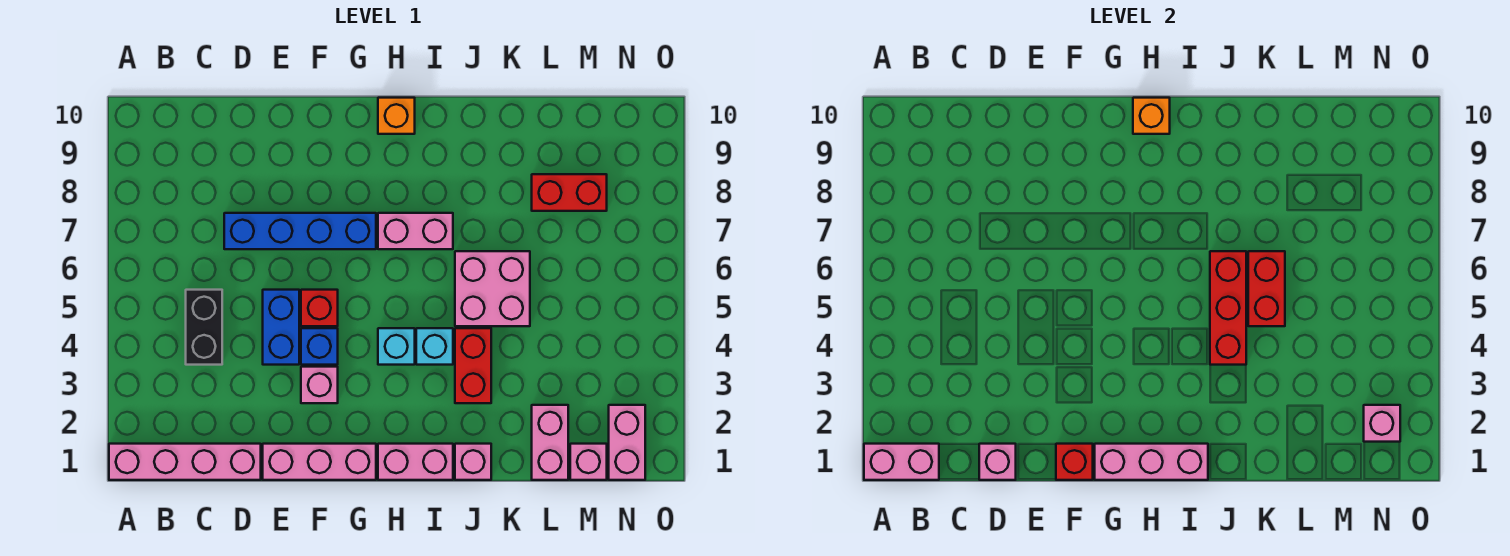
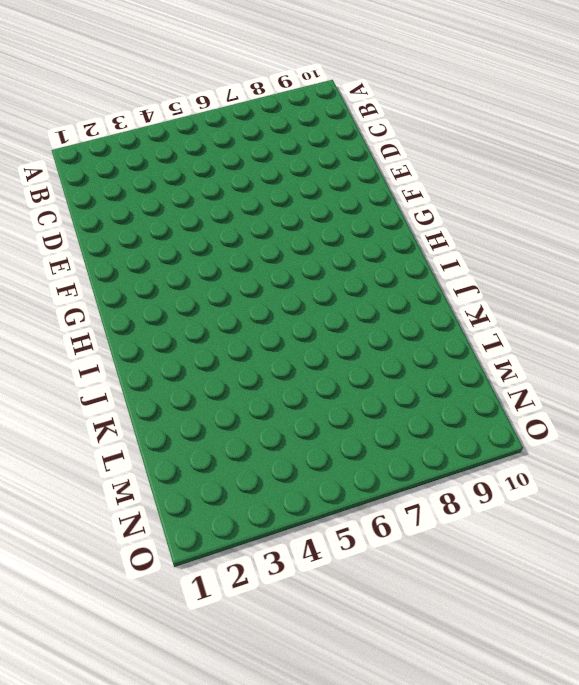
none -> pink 1x4 brick [109,444,261,480]
none -> black 1x2 brick [186,290,222,365]
none -> blue 1x4 brick [224,213,376,249]

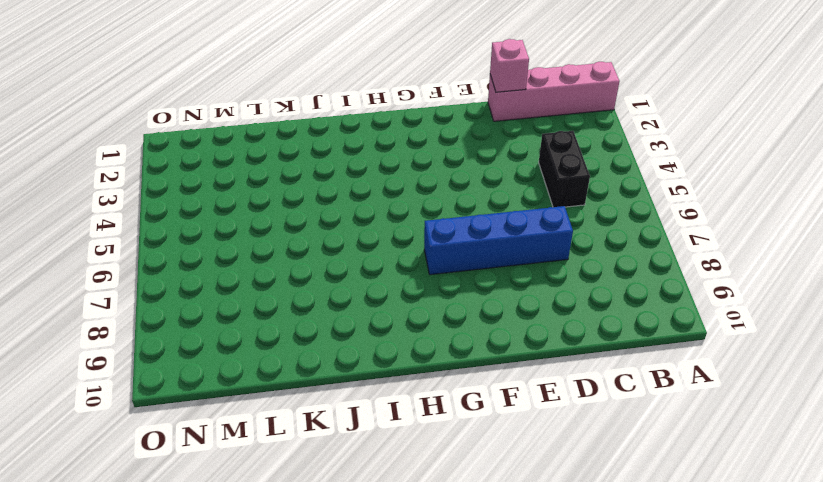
none -> pink 1x3 brick [263,444,376,480]
none -> blue 1x2 brick [263,290,299,365]
none -> pink 1x1 brick [301,367,338,403]

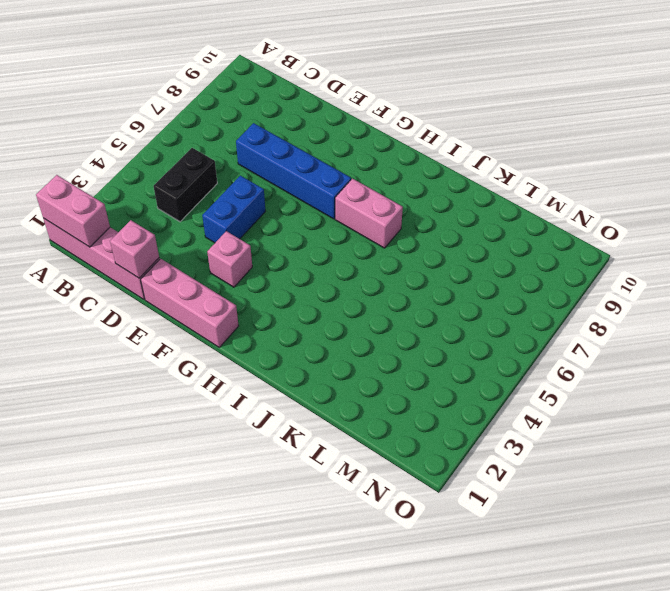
none -> blue 1x1 brick [301,328,338,365]
none -> red 1x1 brick [301,290,338,326]
none -> pink 1x2 brick [378,444,453,480]

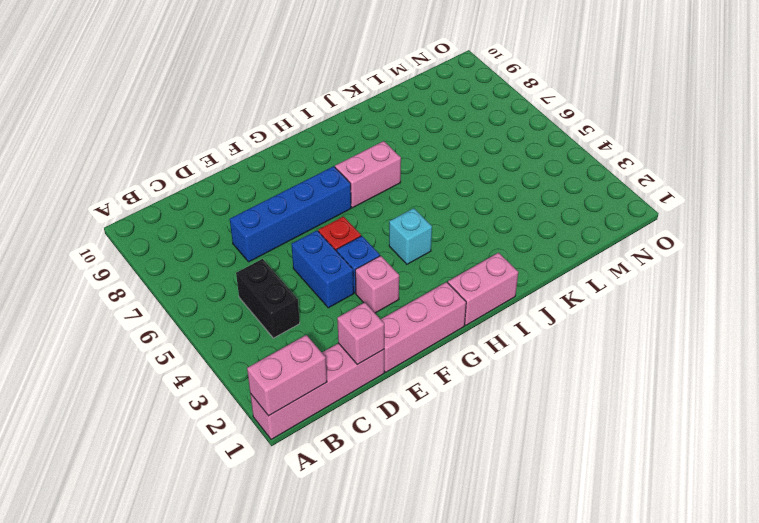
none -> orange 1x1 brick [378,98,415,134]
none -> cyan 1x1 brick [416,328,453,365]
none -> pink 1x1 brick [455,444,491,480]

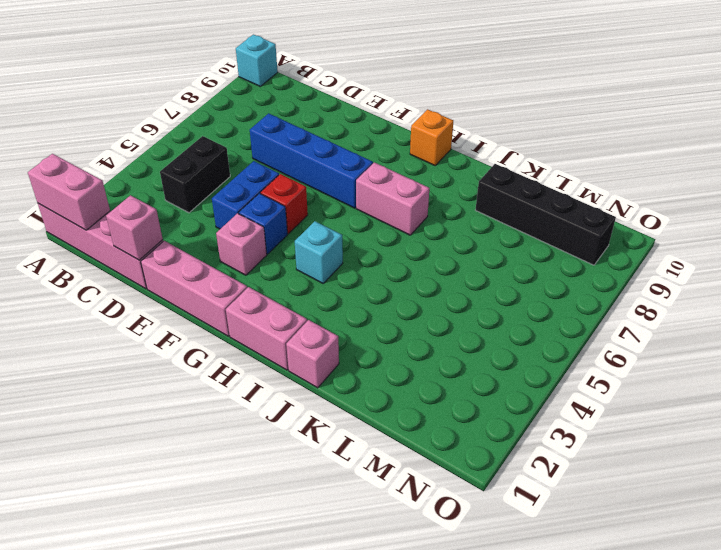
cyan 1x1 brick [236,35,278,86] -> cyan 1x1 brick moved to [416,328,453,365]
black 1x4 brick [476,164,616,265] -> none
none -> red 1x2 brick [455,328,491,403]
none -> pink 2x2 brick [455,251,530,326]
none -> pink 1x2 brick [532,405,568,480]

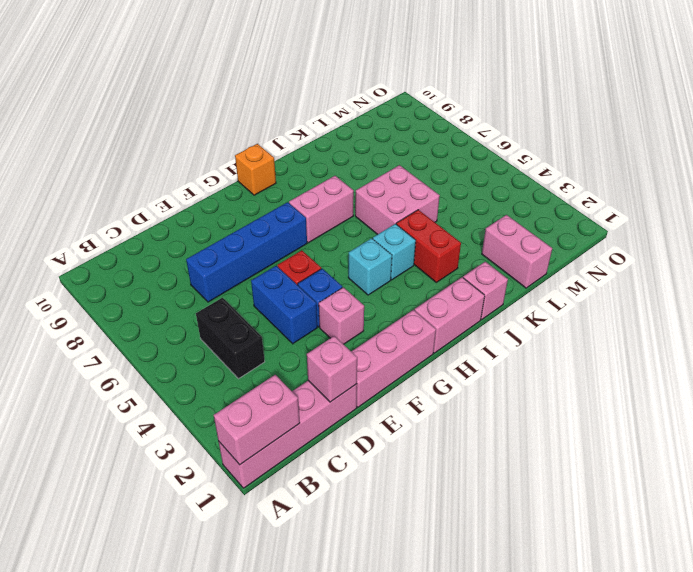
none -> red 1x2 brick [532,174,607,211]
none -> pink 1x1 brick [570,444,607,480]
none -> pink 1x2 brick [609,405,645,480]

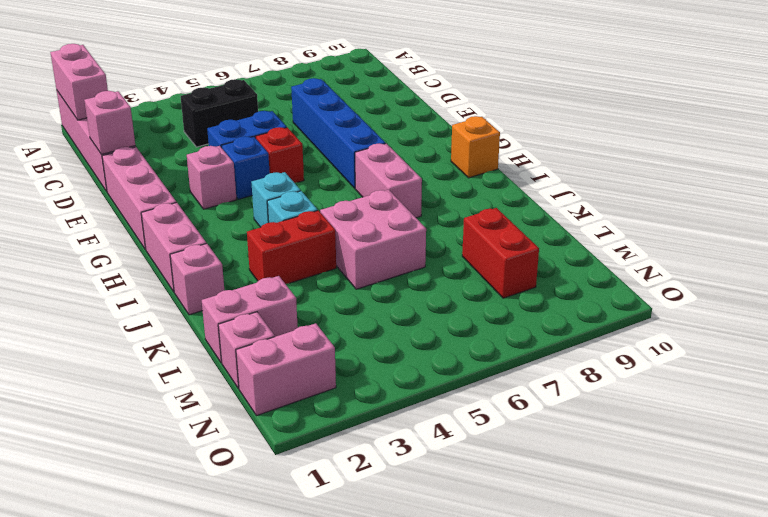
none -> red 1x1 brick [1056,444,1093,480]
none -> pink 1x3 brick [1095,444,1208,480]
none -> orange 1x1 brick [1133,98,1170,134]

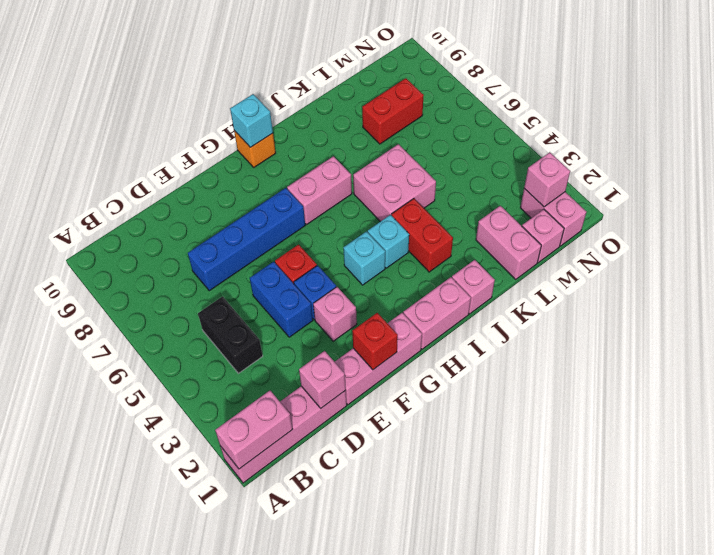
cyan 1x1 brick [230,94,273,147] -> orange 1x1 brick [1133,98,1170,134]
none -> pink 1x3 brick [1095,444,1208,480]
none -> red 1x3 brick [1210,251,1246,365]
none -> red 1x2 brick [1248,251,1285,326]

